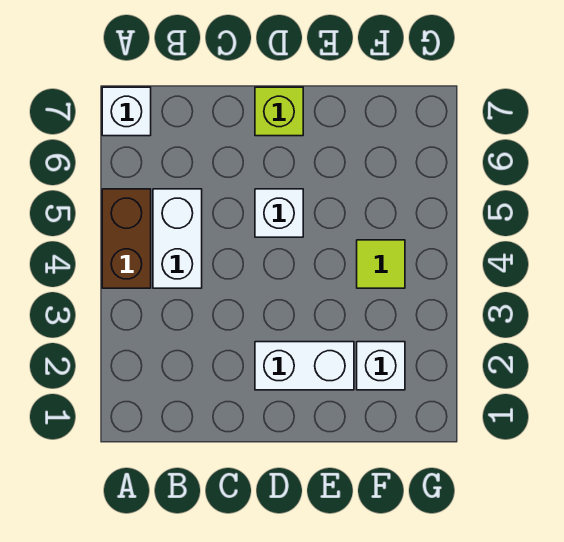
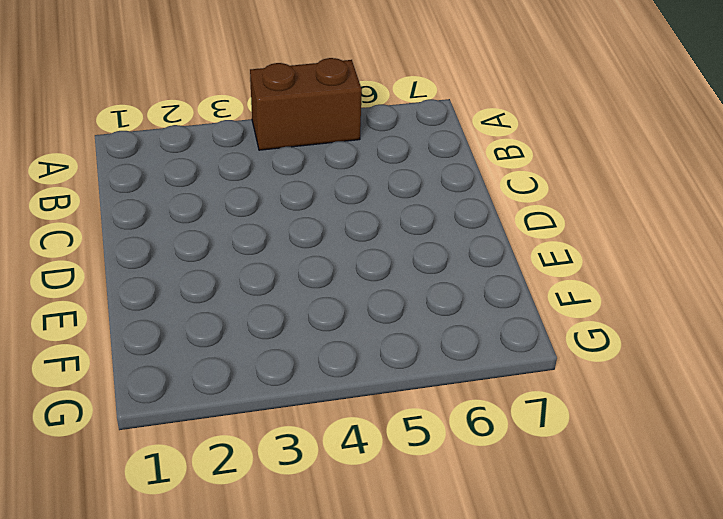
none -> white 1x1 brick [102,87,151,136]
none -> white 1x2 brick [153,189,202,288]

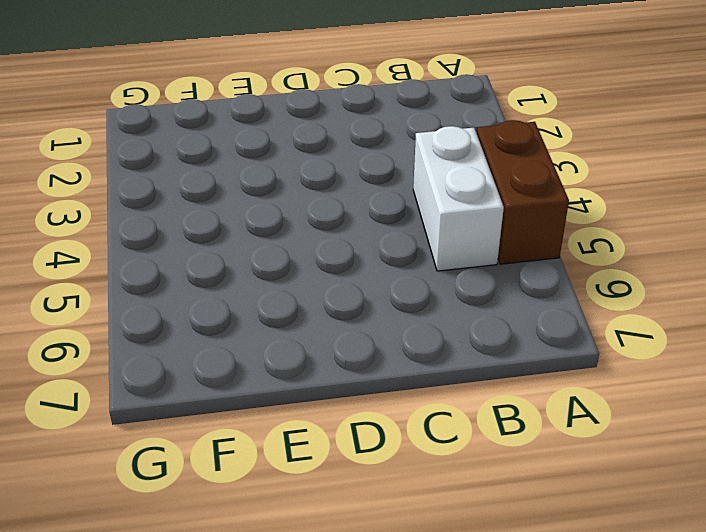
none -> white 1x1 brick [102,87,151,136]
none -> white 1x2 brick [255,342,354,390]

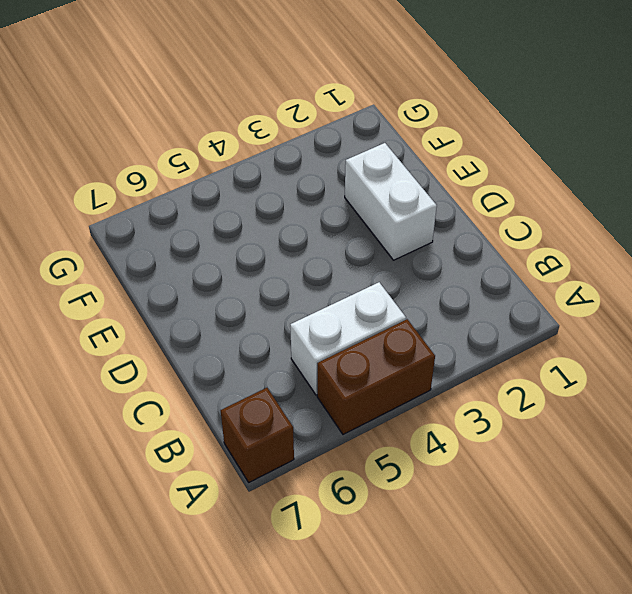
brown 1x1 brick [221,388,294,482] -> white 1x1 brick [102,87,151,136]
none -> white 1x1 brick [255,189,303,237]
none -> lime 1x1 brick [255,87,303,136]

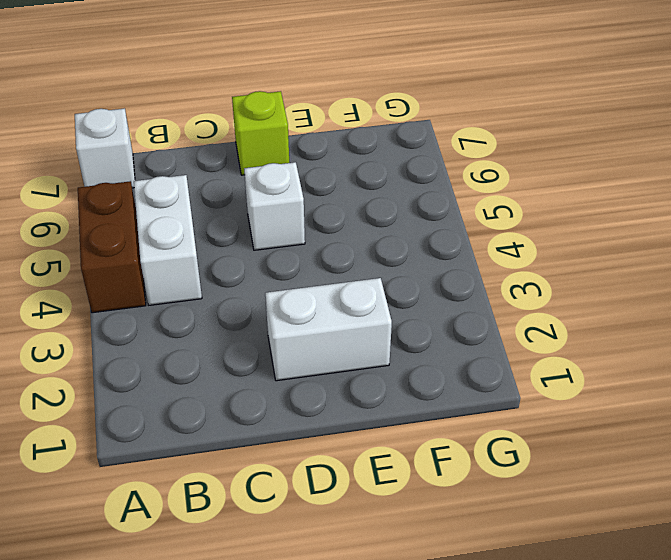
none -> white 1x1 brick [357,342,405,390]
none -> lime 1x1 tile [357,240,405,288]

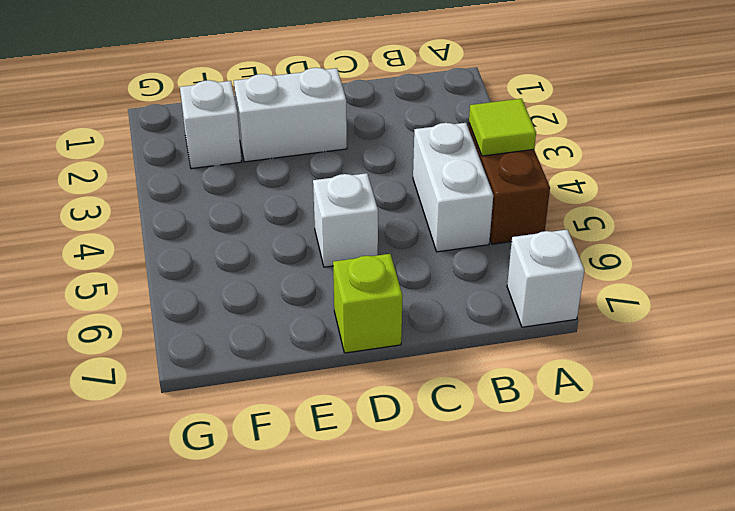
lime 1x1 tile [469,99,536,156] -> lime 1x1 tile moved to [357,240,405,288]

